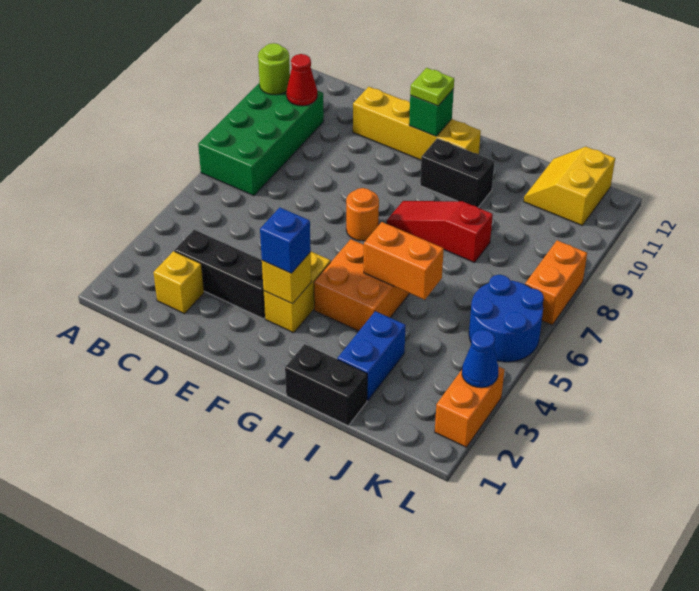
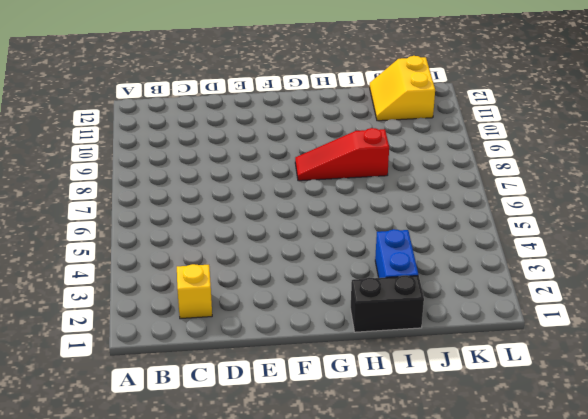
none -> green 2x4 brick [198,83,324,196]
none -> black 1x3 brick [175,230,265,319]
none -> yellow 1x4 brick [353,87,481,160]

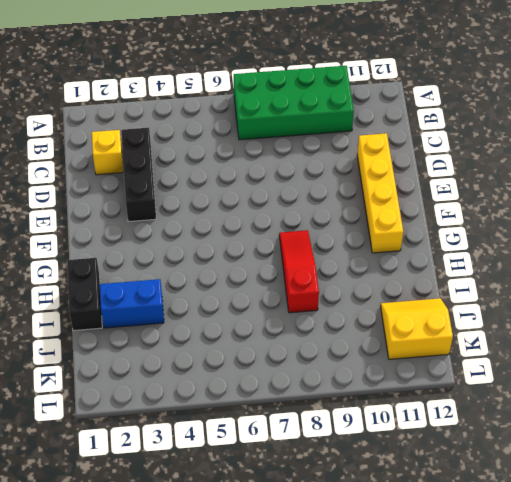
none -> yellow 1x2 brick [264,252,331,333]
none -> orange 1x1 round brick [346,188,379,241]
none -> orange 2x2 brick [314,239,409,331]

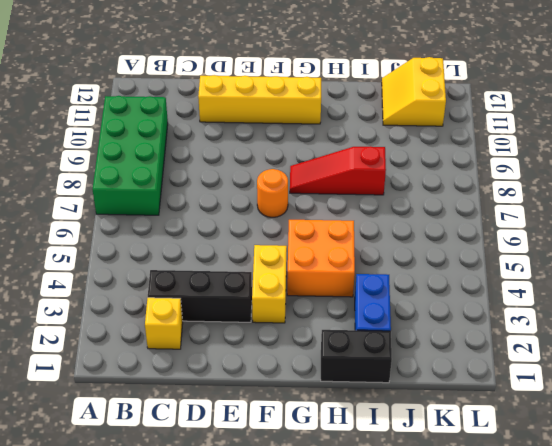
none -> black 1x2 brick [420,138,495,207]
none -> blue 2x2 round brick [469,275,544,362]
none -> orange 1x2 brick [435,367,504,447]

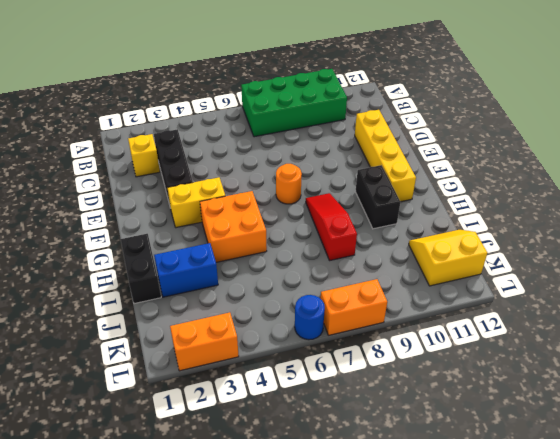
blue 1x1 round brick [295,295,325,340] -> blue 2x2 round brick [469,275,544,362]
none -> lime 1x1 round brick [258,43,290,95]
none -> red 1x1 cone [286,54,317,106]
none -> yellow 1x1 brick [262,252,311,304]

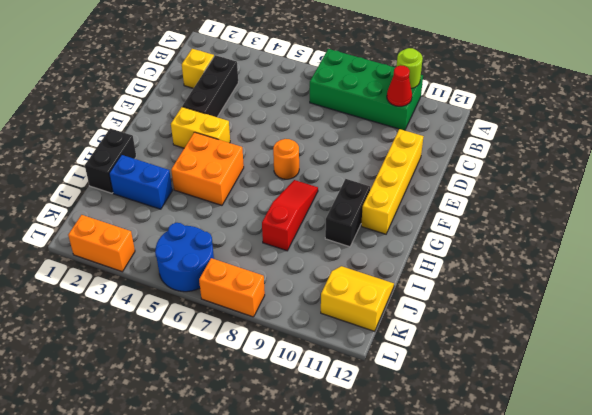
none -> yellow 1x1 brick [262,252,311,304]
none -> green 1x1 brick [409,89,454,136]
none -> orange 1x2 brick [364,222,444,300]

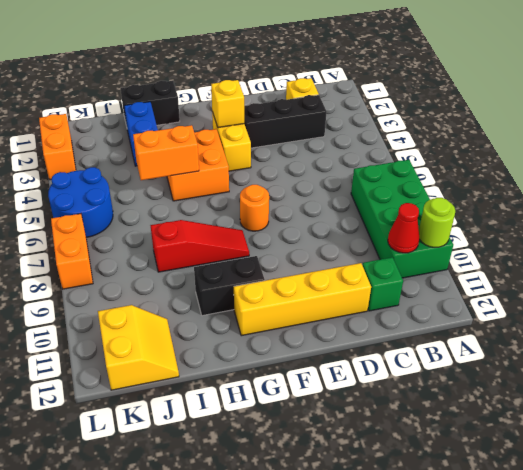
green 1x1 brick [362,257,403,311] -> green 1x1 brick moved to [409,89,454,136]
none -> blue 1x1 cone [462,330,499,388]
none -> blue 1x1 brick [260,207,311,273]
none -> lime 1x1 plate [410,68,454,106]

